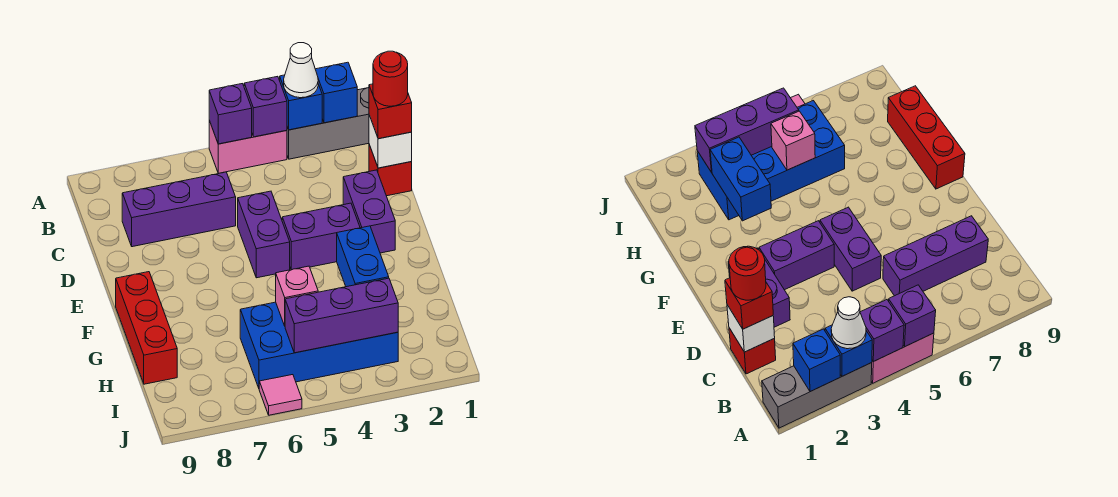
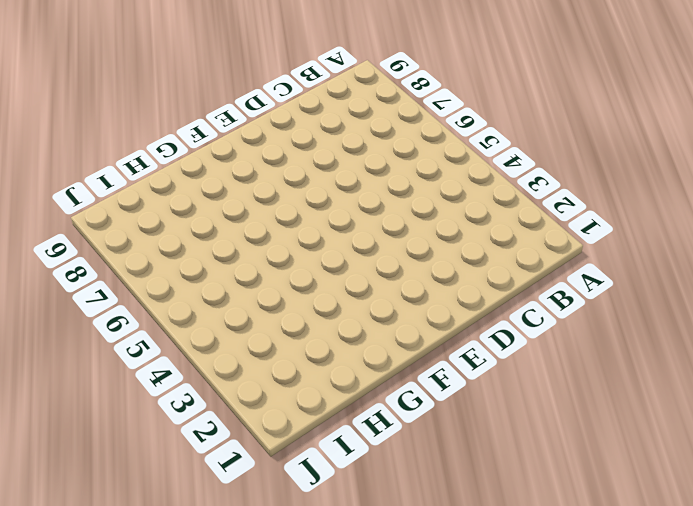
none -> grey 1x3 brick [287,87,369,159]
none -> pink 1x2 brick [209,121,287,173]
none -> red 1x1 brick [369,145,412,196]

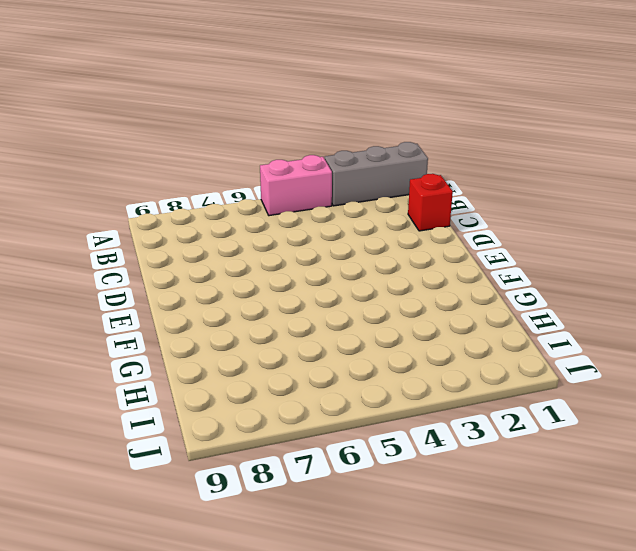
none -> purple 1x3 brick [122,172,236,247]
none -> purple 1x2 brick [343,170,395,253]
none -> purple 1x2 brick [238,191,290,278]

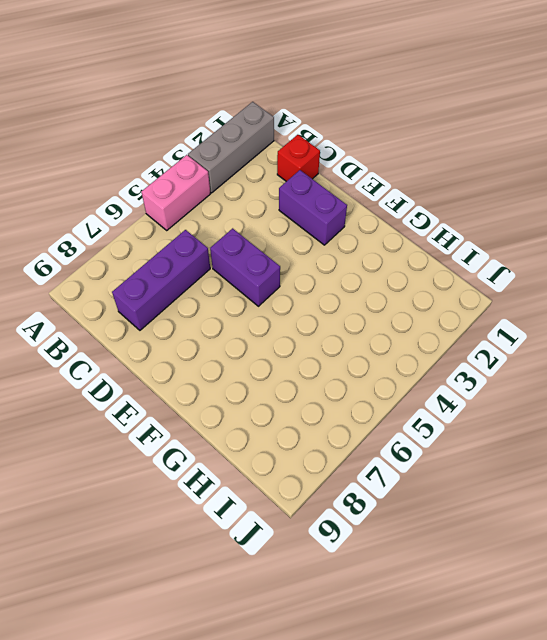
none -> purple 1x2 brick [282,203,360,270]
none -> red 1x3 brick [116,272,177,384]
none -> blue 2x4 brick [240,302,398,388]

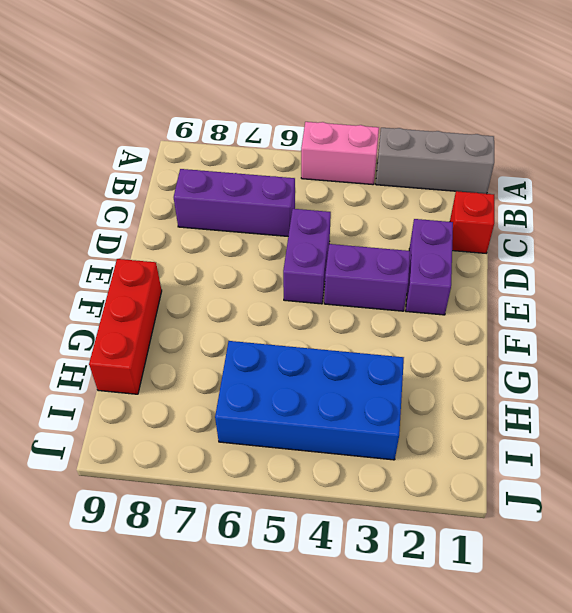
none -> pink 1x1 tile [259,375,302,415]
none -> blue 1x1 brick [315,62,357,123]
none -> blue 1x1 brick [280,75,322,130]

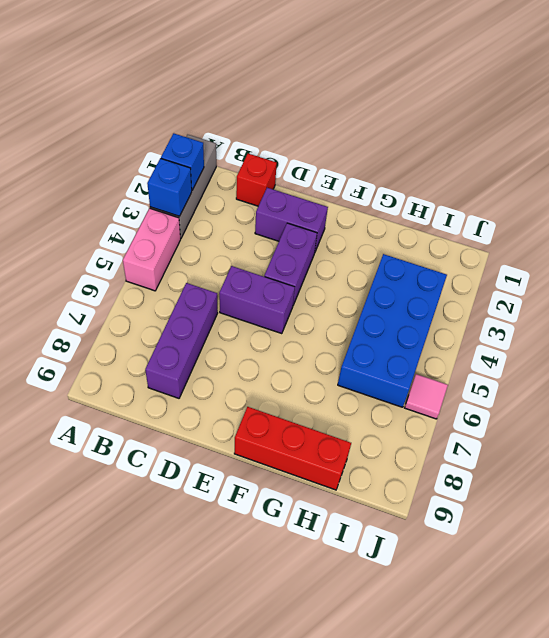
none -> purple 1x1 brick [244,76,287,137]
none -> purple 1x1 brick [209,84,252,144]
none -> white 1x1 brick [369,115,412,168]

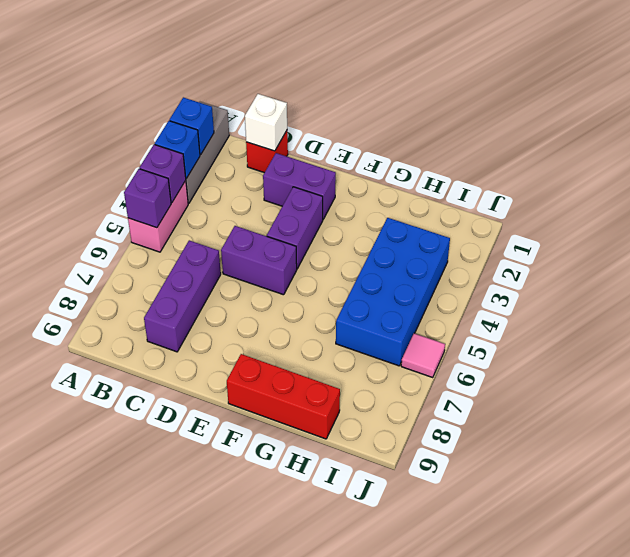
none -> blue 1x2 brick [337,226,389,287]
none -> pink 1x1 brick [276,266,318,326]
none -> purple 1x3 brick [285,278,398,353]

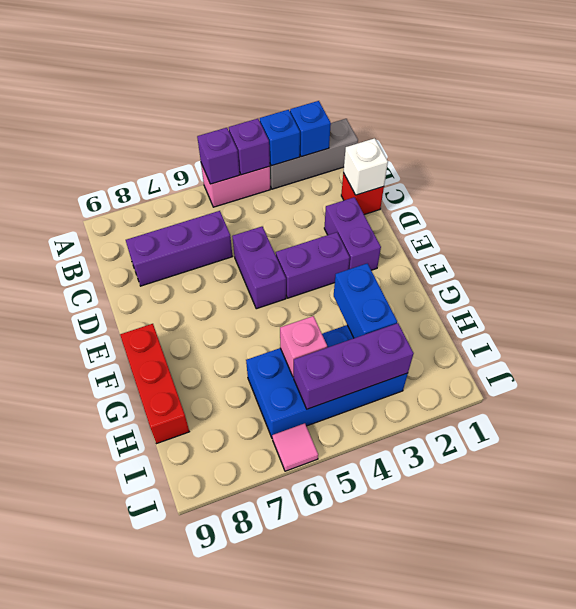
none -> white 1x1 cone [284,43,318,98]
none -> red 1x1 brick [369,84,412,139]
none -> red 1x1 round brick [373,51,408,106]

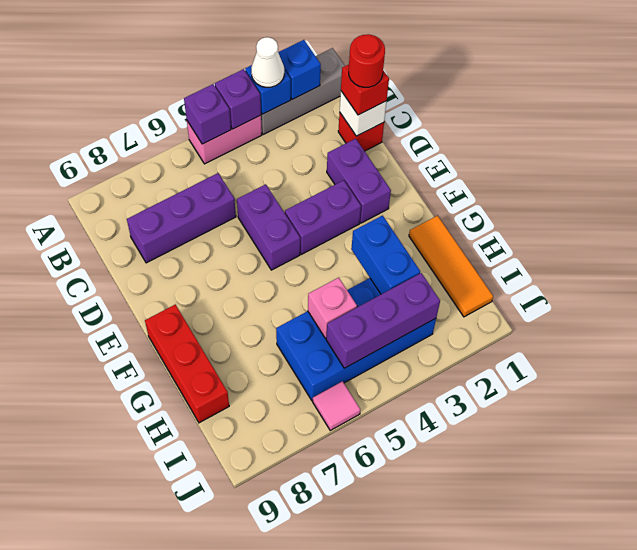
orange 1x3 tile [409,216,493,317] -> none

